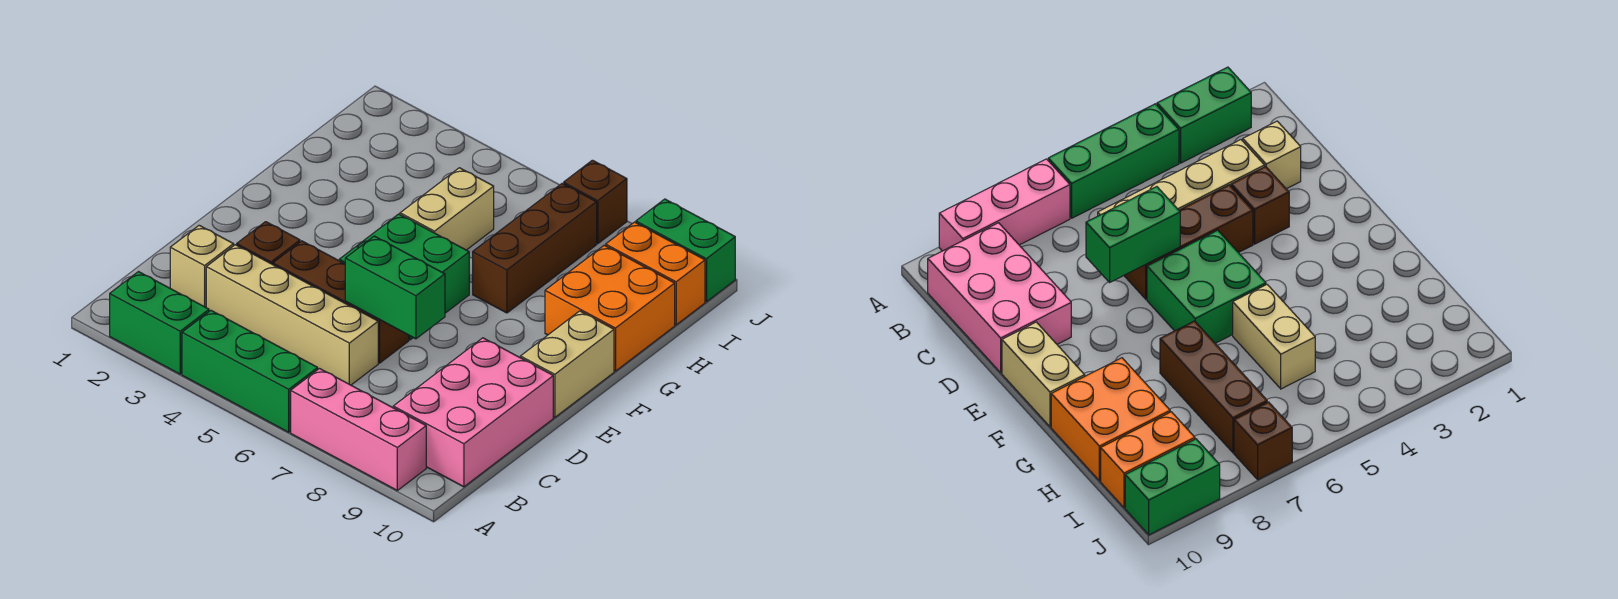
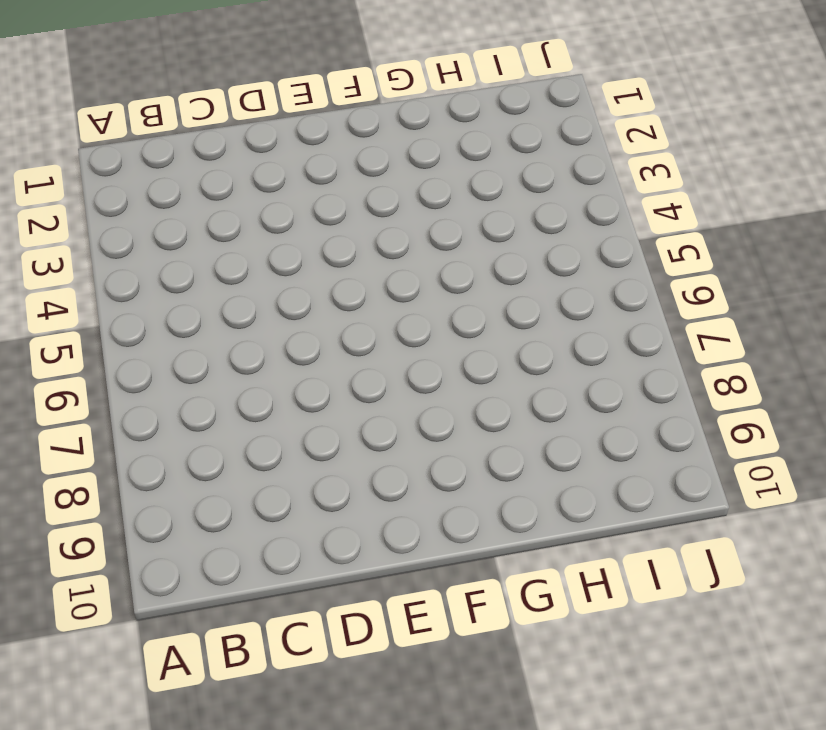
none -> green 1x2 brick [110,272,209,374]
none -> green 1x3 brick [182,310,318,432]
none -> pink 1x3 brick [291,369,426,490]

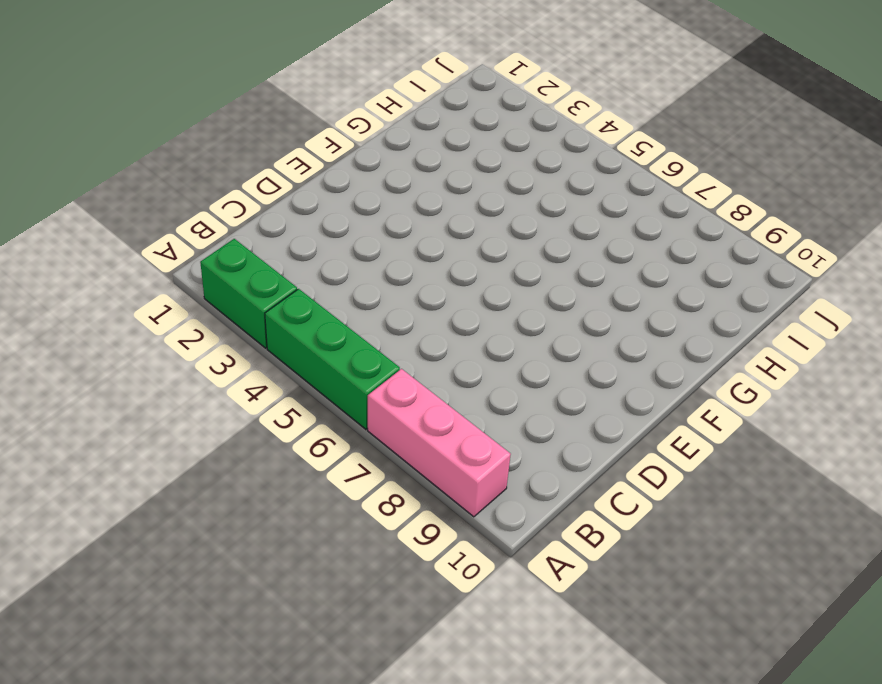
none -> pink 2x3 brick [393,338,553,487]
none -> tan 1x1 brick [170,225,234,307]
none -> tan 1x4 brick [206,245,378,385]

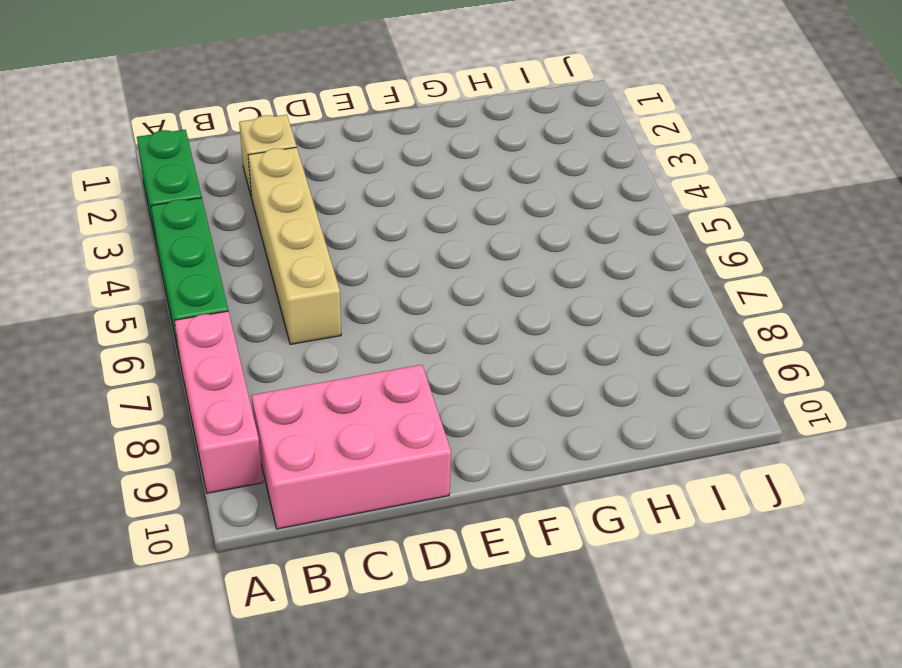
none -> brown 1x1 brick [237,222,300,264]
none -> brown 1x3 brick [273,241,409,363]
none -> green 2x2 brick [339,214,469,340]

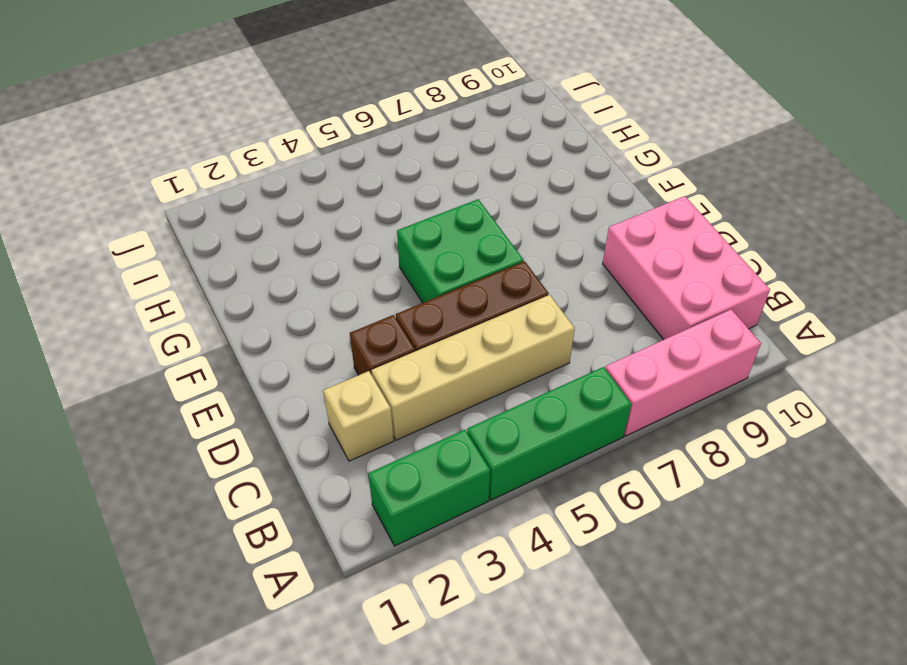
none -> tan 1x2 brick [520,311,614,417]
none -> tan 1x2 brick [400,168,494,250]
none -> brown 1x3 brick [473,184,597,313]

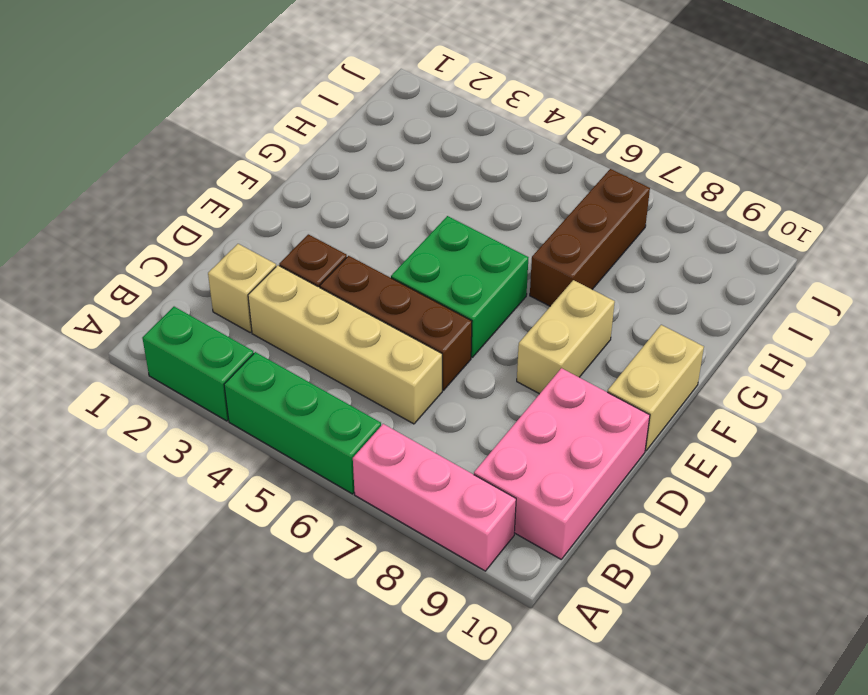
tan 1x2 brick [517,280,615,394] -> tan 1x2 brick moved to [400,168,494,250]
none -> orange 2x2 brick [545,245,675,371]
none -> orange 1x2 brick [606,222,705,325]
none -> brown 1x1 brick [564,160,627,244]

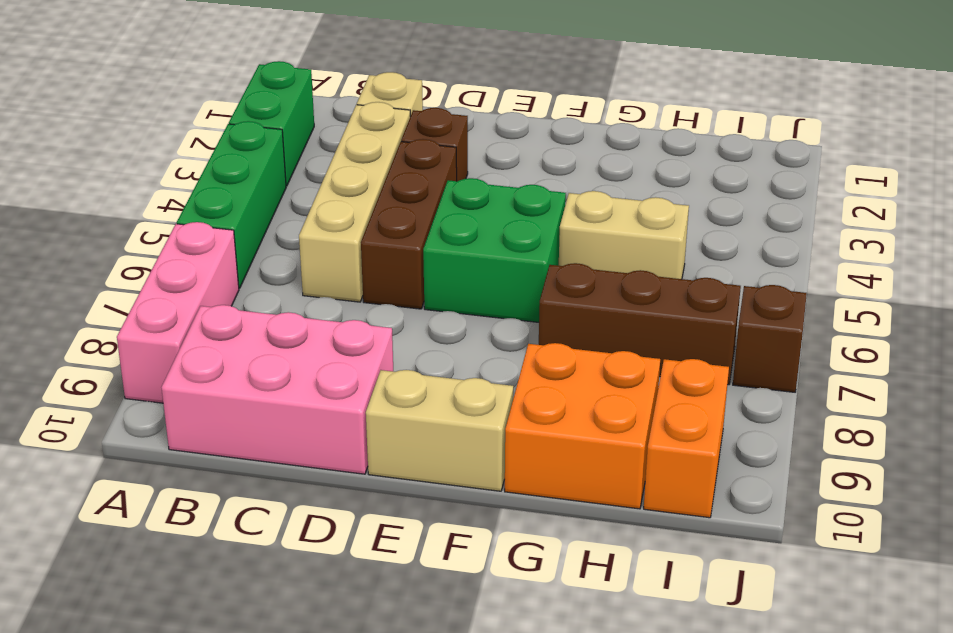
none -> green 1x2 brick [636,199,735,302]
none -> green 1x2 brick [345,236,445,339]

